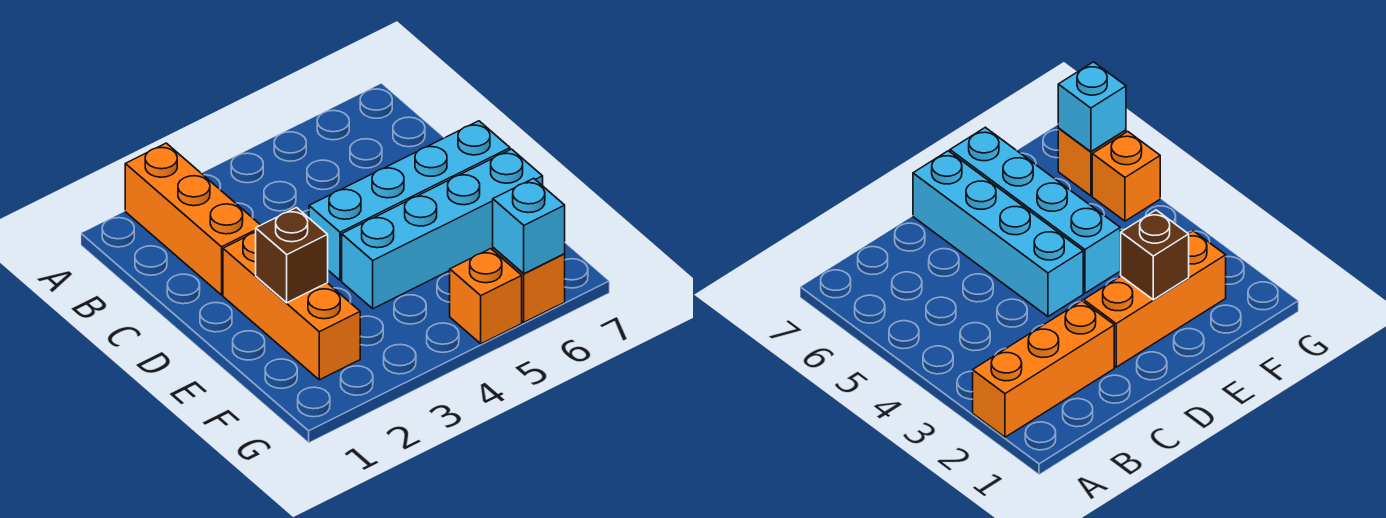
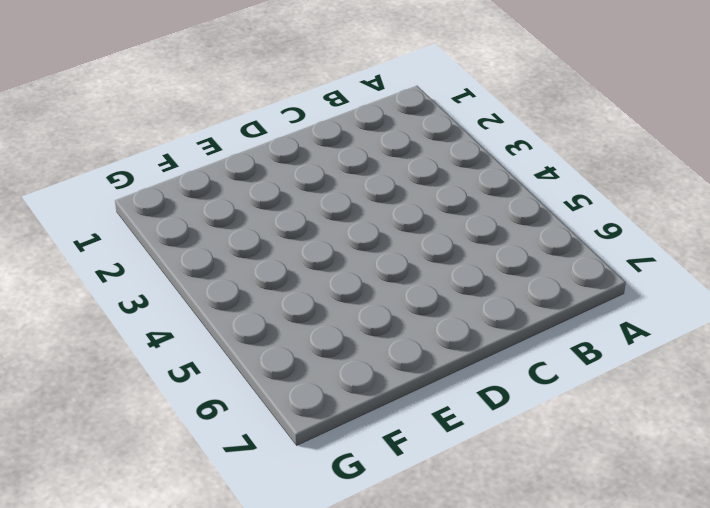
none -> orange 1x3 brick [125,143,260,295]
none -> orange 1x3 brick [223,232,360,380]

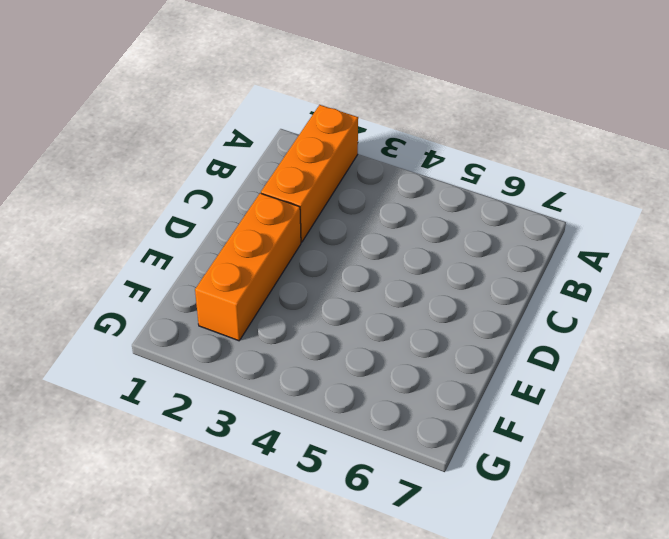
none -> cyan 1x4 brick [309,121,510,280]
none -> cyan 1x4 brick [342,149,543,309]

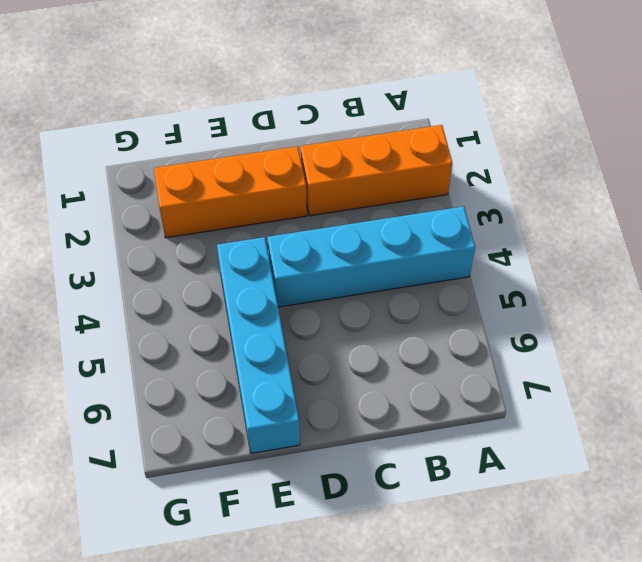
cyan 1x4 brick [268,206,475,307] -> cyan 1x4 brick turned to [309,121,510,280]
none -> orange 1x1 brick [450,249,522,344]
none -> orange 1x1 brick [493,248,565,322]

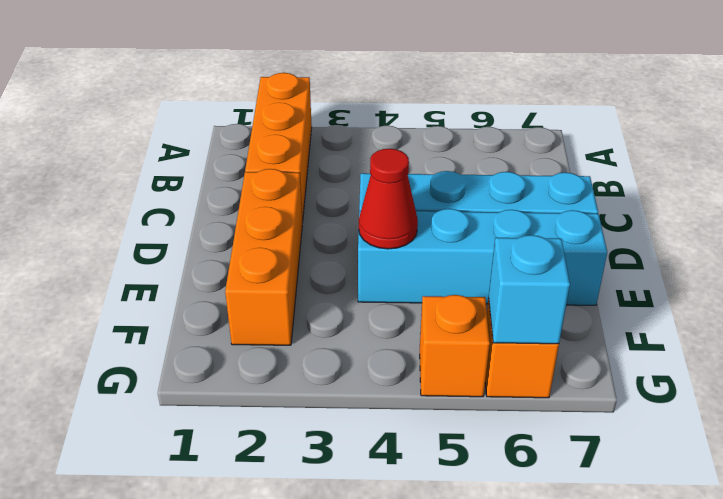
red 1x1 cone [359,149,418,249] -> none
none -> brown 1x1 brick [256,208,328,303]

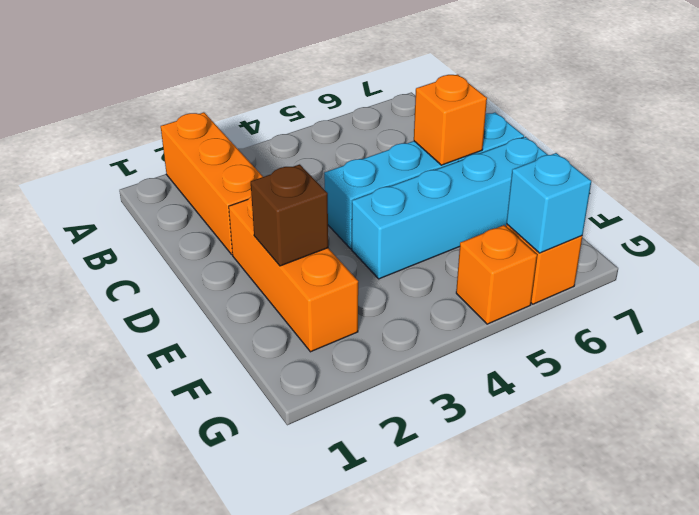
orange 1x1 brick [414,75,487,165] -> none

